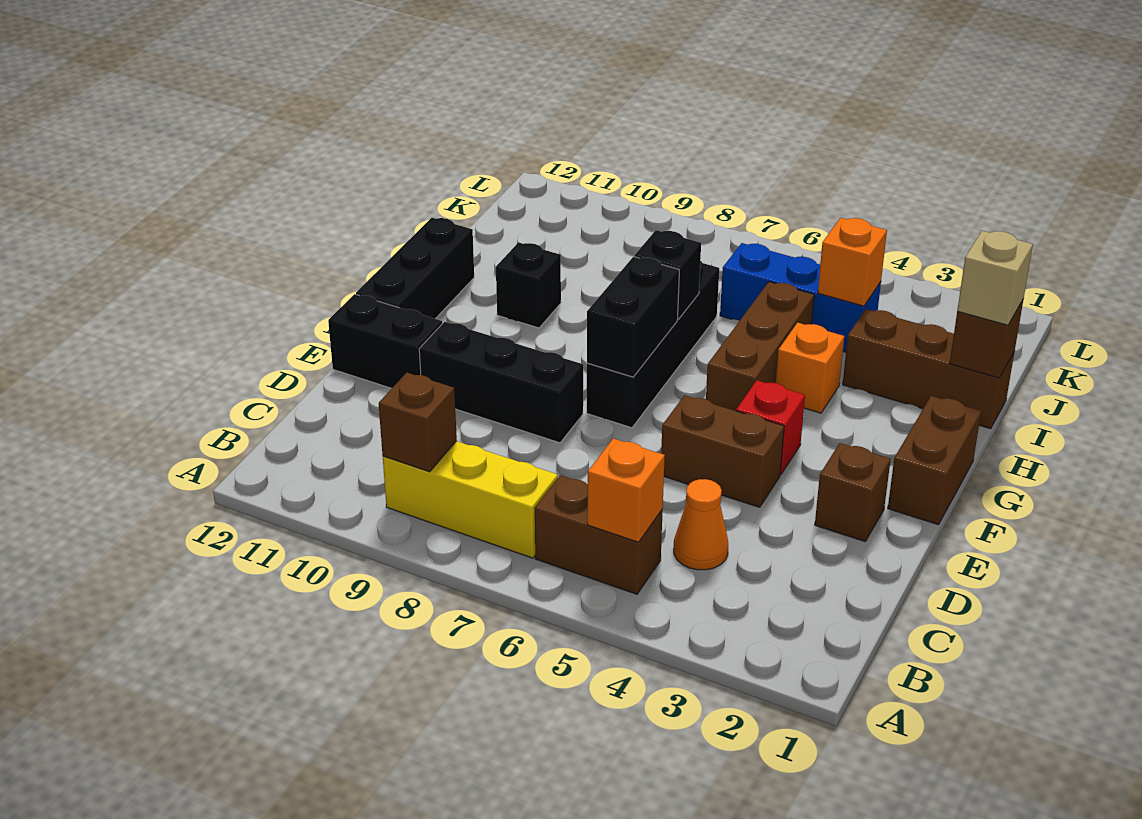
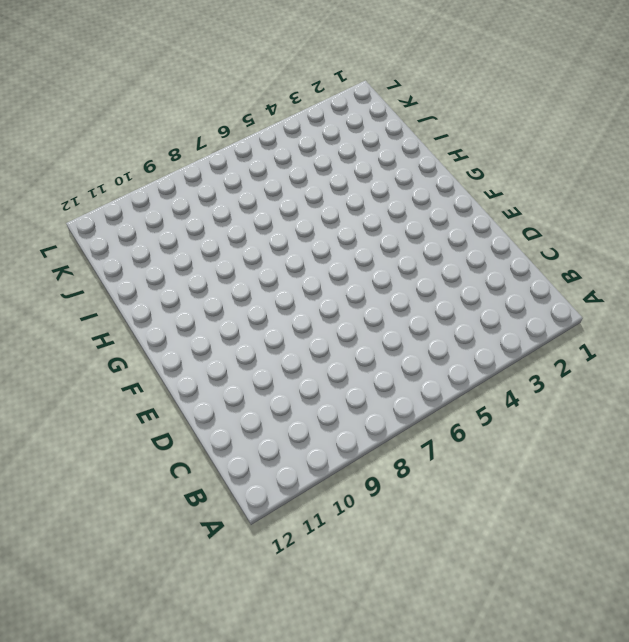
none -> brown 1x2 brick [535,475,663,594]
none -> yellow 1x3 brick [383,441,558,558]
none -> orange 1x1 cone [674,479,728,570]

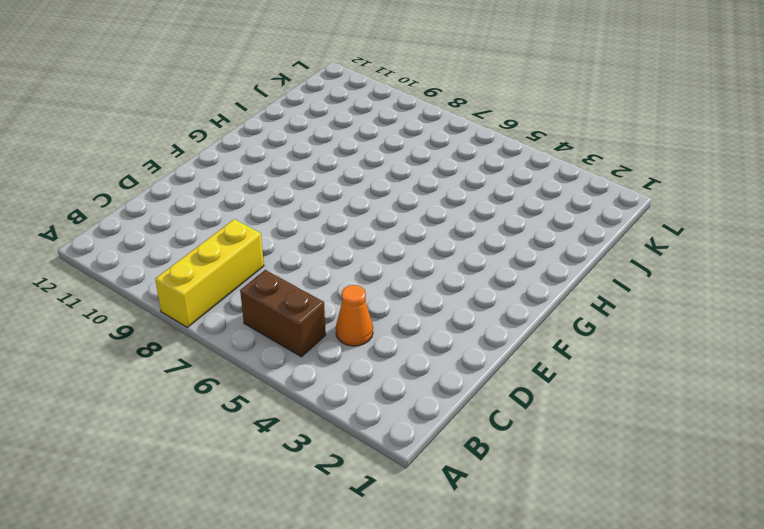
yellow 1x3 brick [155,219,264,327] -> yellow 1x3 brick turned to [383,441,558,558]
none -> brown 1x1 brick [815,443,891,541]
none -> brown 1x2 brick [661,395,784,507]
none -> black 1x3 brick [419,322,583,443]

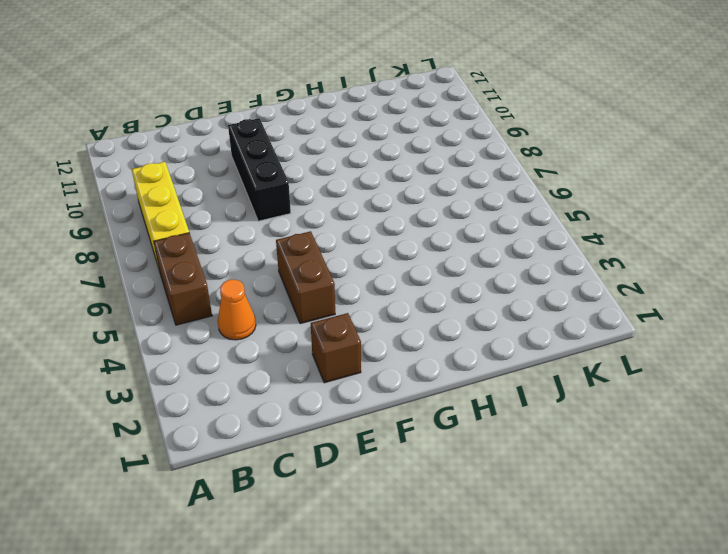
none -> black 1x2 brick [328,294,442,388]
none -> brown 1x2 brick [888,396,981,525]
none -> red 1x1 brick [736,381,805,475]

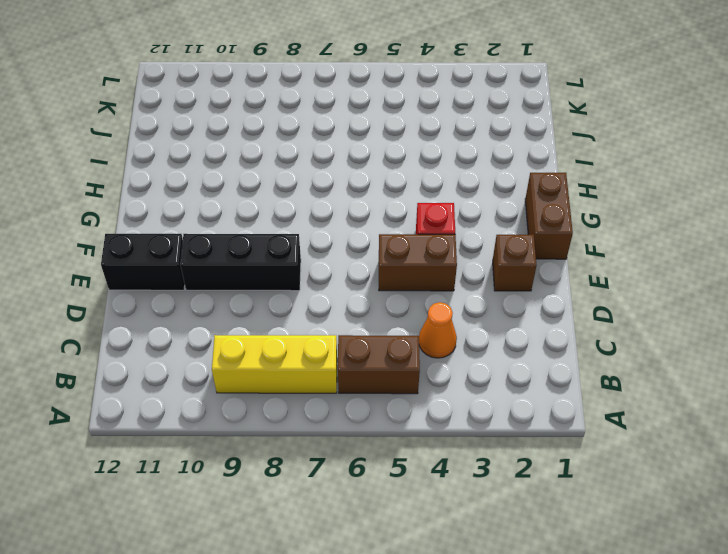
none -> black 1x4 brick [587,261,719,428]
none -> black 1x3 brick [356,218,474,319]
none -> brown 1x3 brick [706,282,814,411]

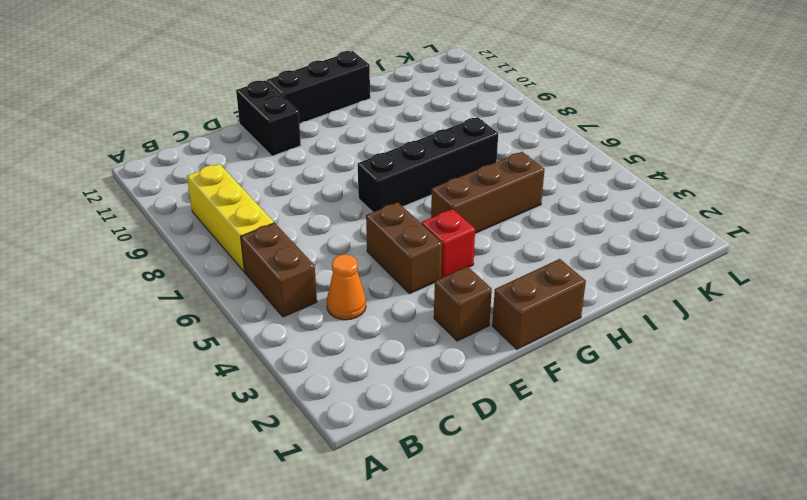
none -> black 1x3 brick [419,322,583,443]
none -> orange 1x1 brick [776,323,844,413]
none -> black 1x1 brick [496,242,561,328]

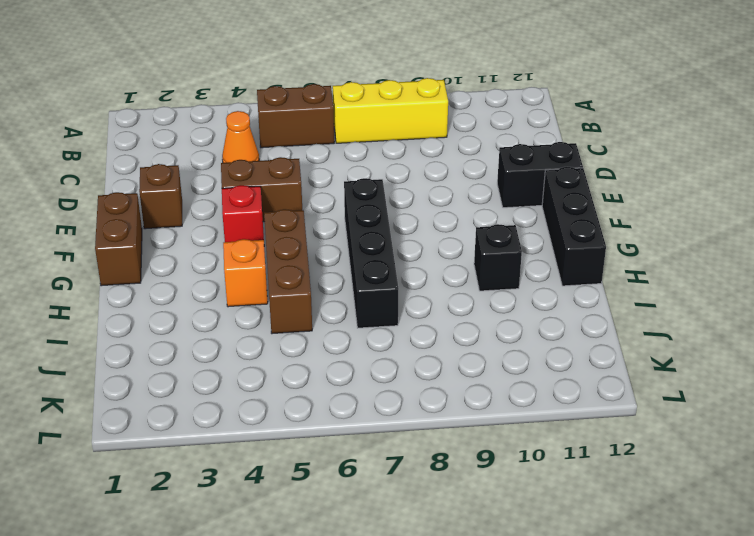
none -> black 1x3 brick [419,322,583,443]
none -> brown 1x3 brick [843,309,1015,429]
none -> blue 1x3 brick [720,243,881,352]

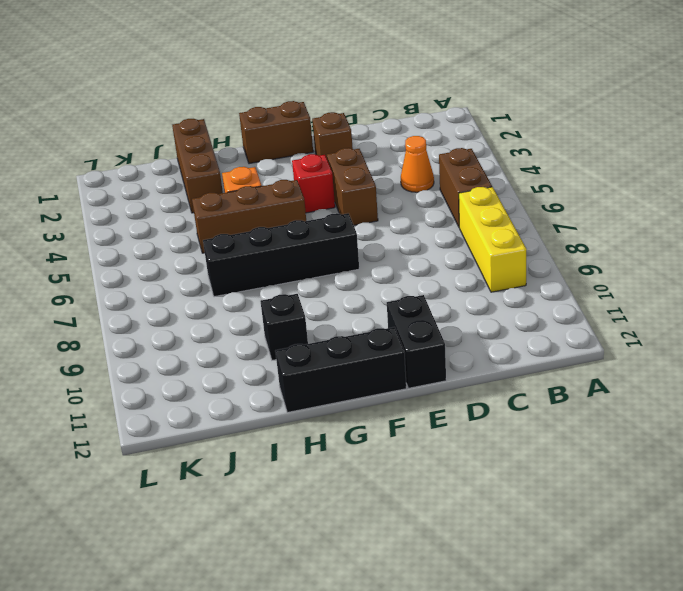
none -> black 1x3 brick [419,322,583,443]
none -> blue 1x3 brick [720,243,881,352]
none -> orange 1x1 brick [587,438,665,542]

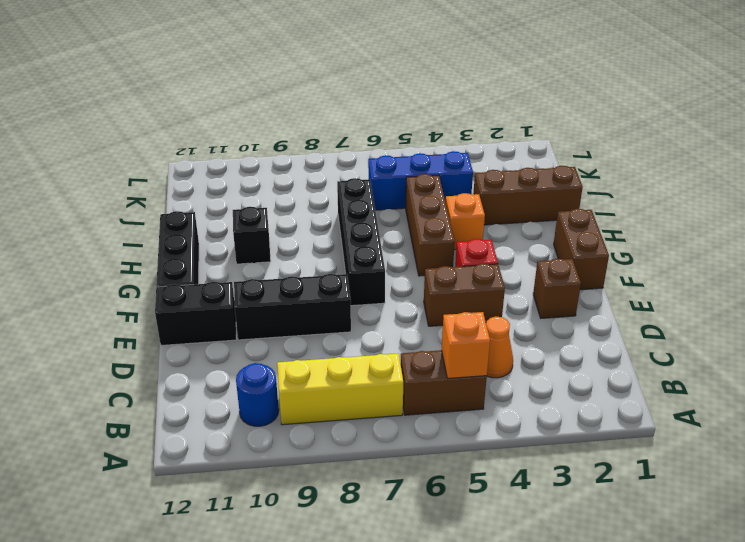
blue 1x1 round brick [236,363,279,426] -> none
none -> brown 1x1 brick [379,373,457,472]
none -> black 1x2 brick [587,257,679,377]
none -> black 1x1 brick [634,230,701,320]

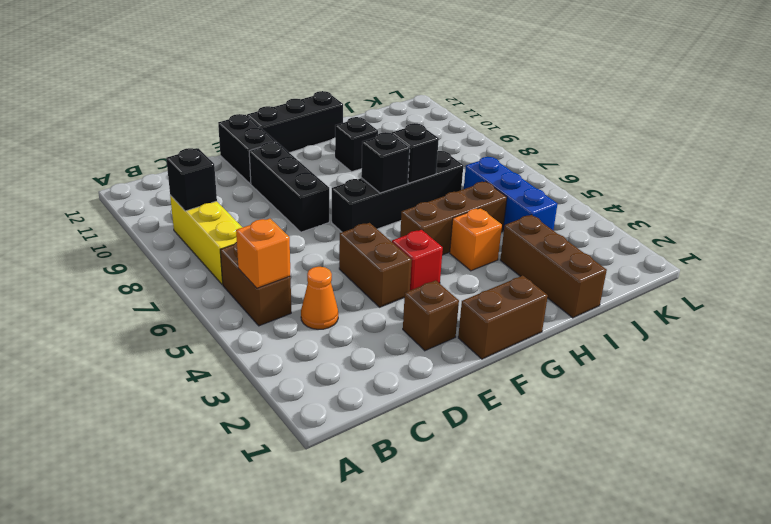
black 1x1 brick [166,148,217,211] -> brown 1x1 brick [379,373,457,472]
black 1x1 brick [361,132,410,193] -> black 1x2 brick [587,257,679,377]
none -> brown 1x1 brick [950,300,1023,378]
none -> orange 1x1 brick [818,218,887,306]
none -> tan 1x1 brick [957,231,1033,325]

